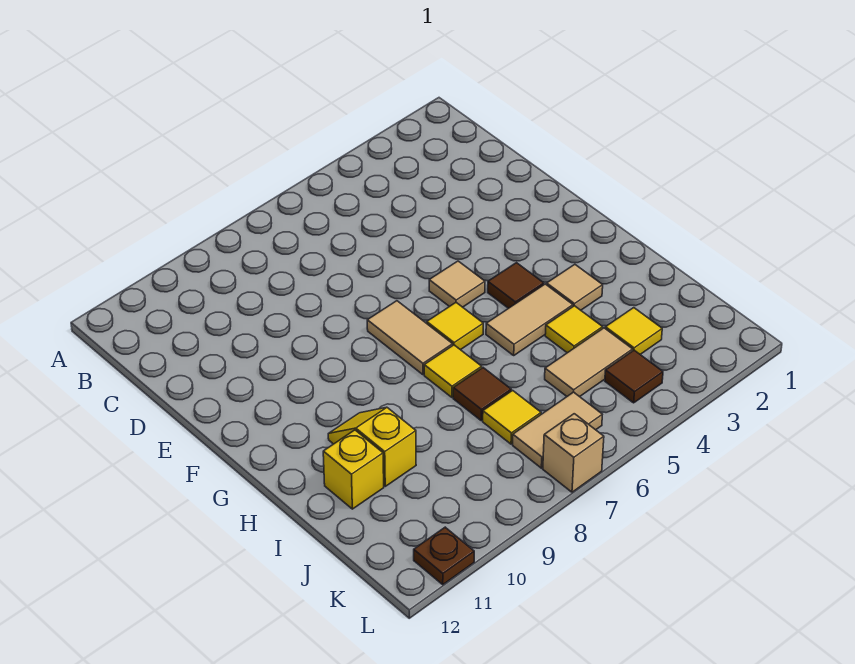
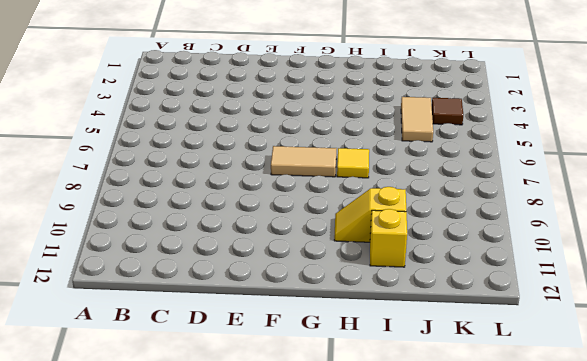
none -> tan 1x1 tile [429,261,485,307]
none -> brown 1x1 tile [488,263,544,308]
none -> yellow 1x1 tile [427,303,483,350]

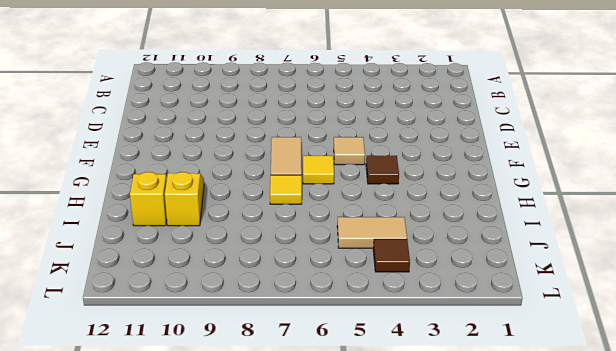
none -> tan 1x1 tile [547,264,603,310]
none -> tan 1x2 tile [486,284,573,355]
none -> yellow 1x1 tile [545,306,603,353]

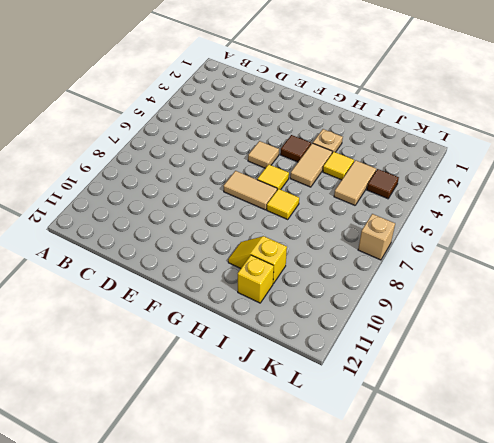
tan 1x1 plate [313,129,343,153] -> tan 1x1 tile [547,264,603,310]
none -> brown 1x1 tile [453,368,511,421]
none -> yellow 1x1 tile [605,308,662,354]
none -> yellow 1x1 tile [483,390,541,444]

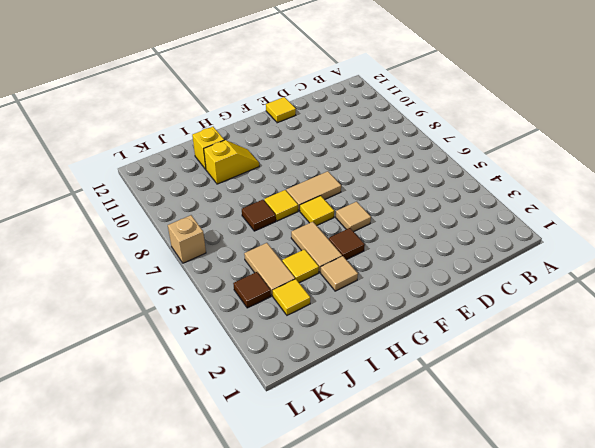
yellow 1x1 tile [266,97,296,123] -> yellow 1x1 tile moved to [483,390,541,444]
none -> tan 1x2 tile [513,392,602,468]
none -> brown 1x1 plate [414,527,474,585]

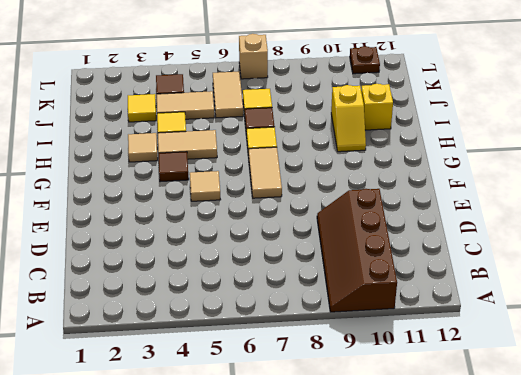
brown 2x4 slope [317,189,397,312] -> none
tan 1x2 tile [213,72,243,118] -> tan 1x2 tile turned to [513,392,602,468]
none -> yellow 1x1 tile [427,303,483,350]

